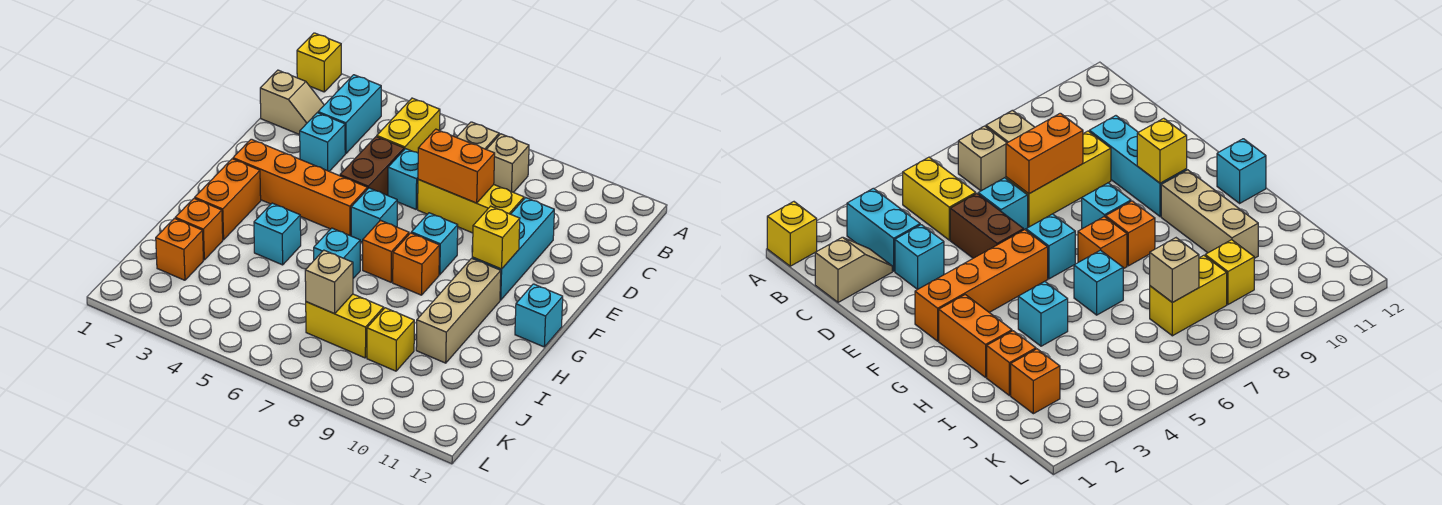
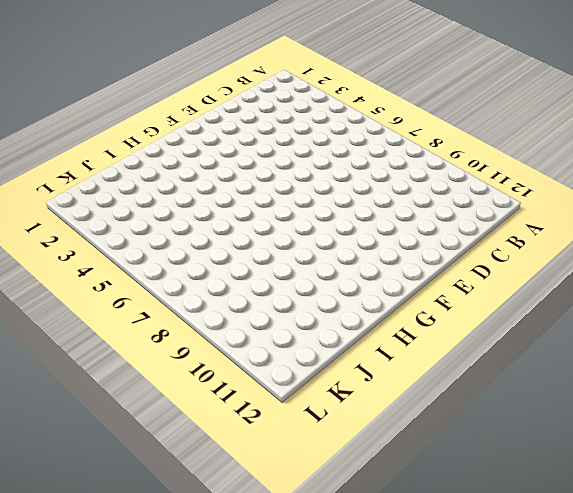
none -> yellow 1x1 brick [297,33,341,92]
none -> cyan 1x2 brick [318,75,381,154]
none -> yellow 1x2 brick [377,98,440,153]

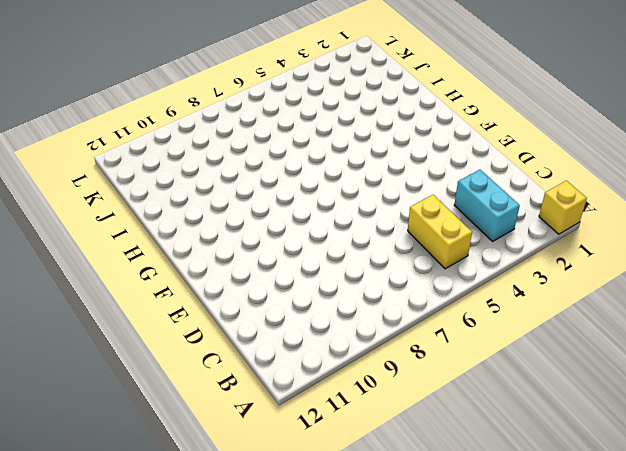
none -> tan 1x1 brick [457,122,499,149]
none -> tan 1x1 brick [486,134,529,192]
none -> tan 1x2 slope [260,70,324,135]

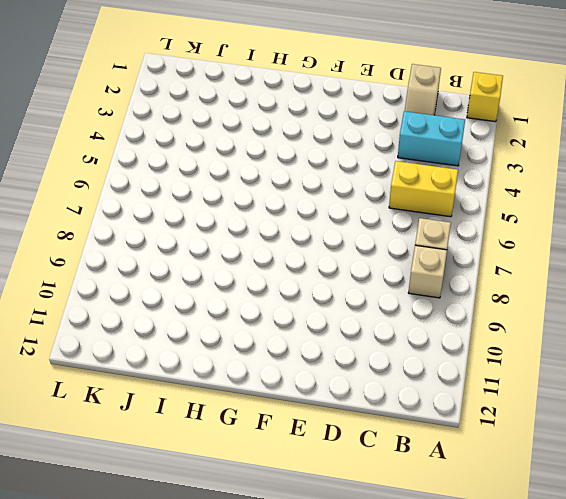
none -> cyan 1x1 brick [300,113,345,171]
none -> brown 1x2 brick [340,137,404,196]
none -> cyan 1x1 brick [388,149,418,209]

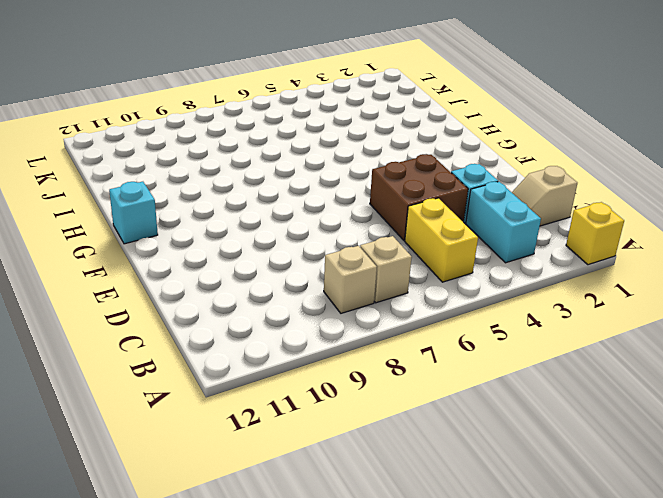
brown 2x2 brick [370,154,468,241] -> brown 1x2 brick [340,137,404,196]
none -> cyan 1x1 brick [388,149,418,209]
none -> yellow 1x3 brick [418,179,524,233]
none -> cyan 1x3 brick [472,198,554,300]

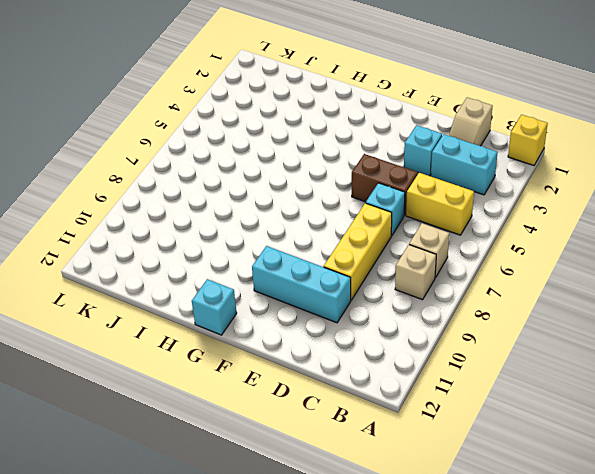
none -> orange 1x4 brick [233,139,367,236]
none -> cyan 1x1 brick [351,188,397,242]
none -> cyan 1x1 brick [411,213,458,275]

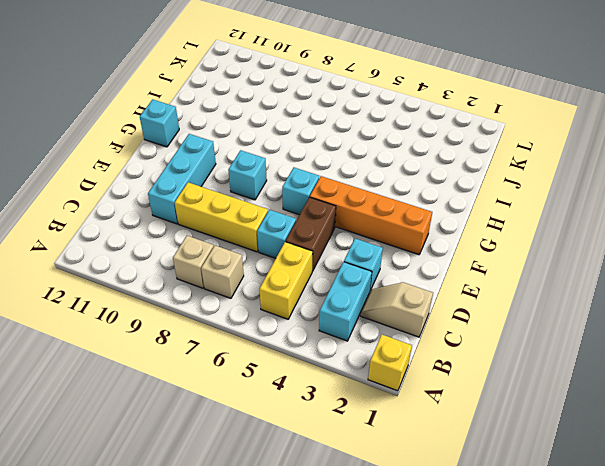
none -> orange 1x2 brick [195,159,261,240]
none -> orange 1x1 brick [363,220,409,282]
none -> orange 1x1 brick [393,233,439,295]

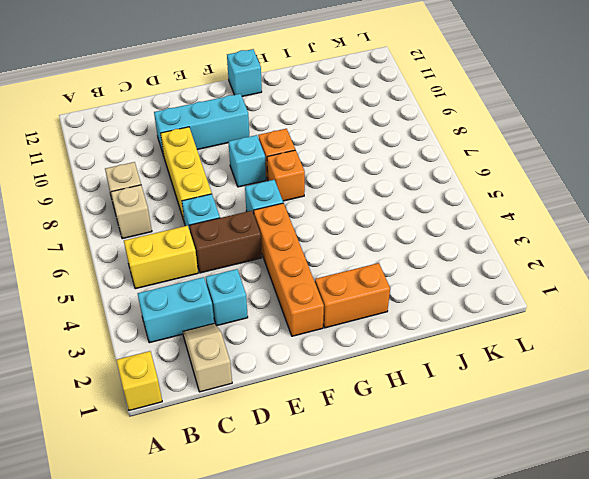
none -> tan 1x3 brick [416,258,501,363]
none -> cyan 1x1 brick [254,203,301,265]
none -> cyan 1x1 brick [314,228,360,278]

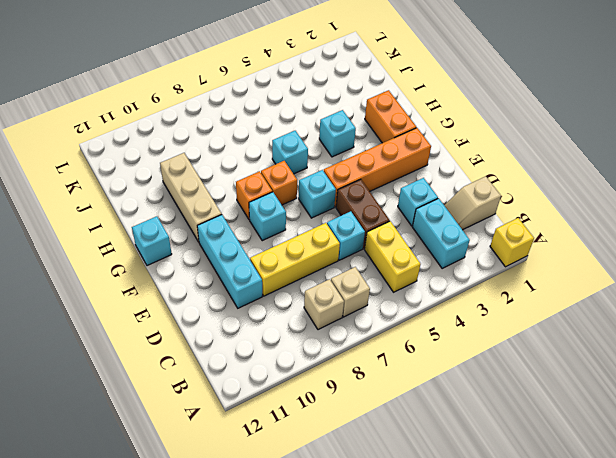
none -> orange 1x1 brick [175,198,223,260]
none -> orange 1x1 brick [156,218,203,280]
none -> yellow 1x2 brick [306,294,384,358]

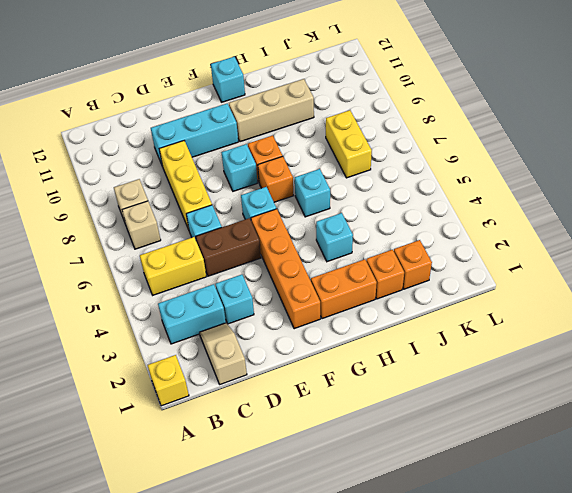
none -> yellow 1x1 brick [367,308,414,371]
none -> orange 1x2 brick [418,129,495,203]
none -> yellow 1x1 brick [472,206,520,269]

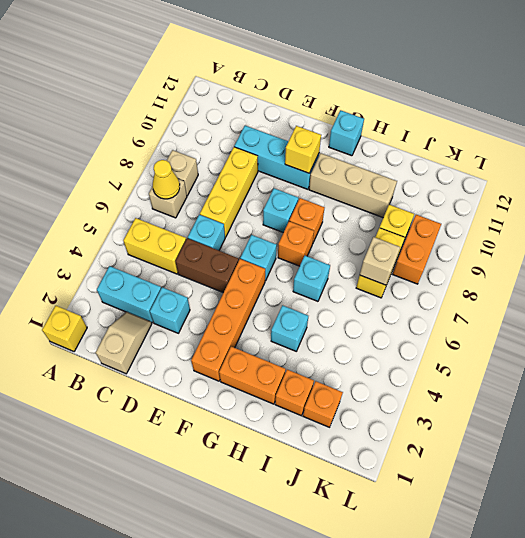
yellow 1x1 cone [153,160,180,199] -> none
orange 1x2 brick [393,215,441,284] -> orange 1x2 brick moved to [418,129,495,203]

